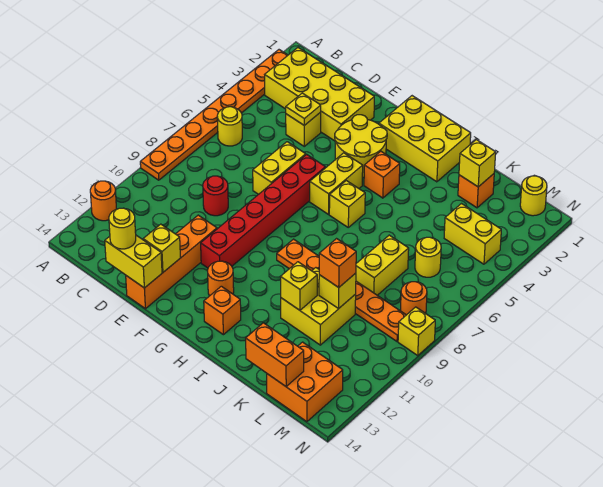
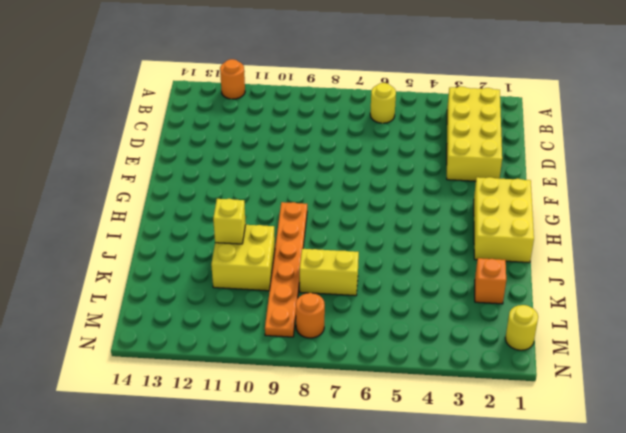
none -> orange 1x8 plate [140,50,288,180]
none -> yellow 1x1 brick [286,112,321,146]
none -> red 1x1 round brick [203,176,228,216]
none -> yellow 1x2 brick [253,142,306,194]

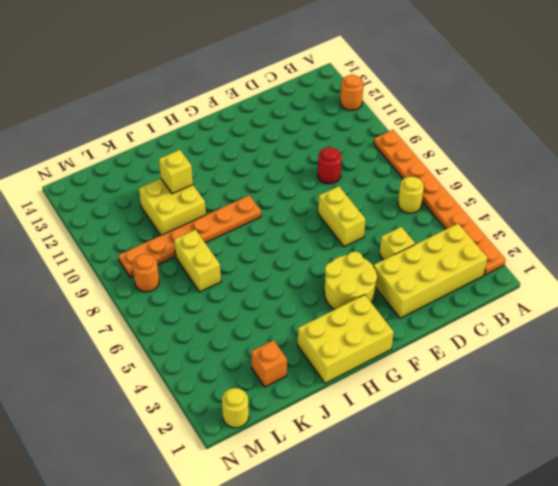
none -> orange 1x4 brick [126,215,217,309]
none -> red 1x6 brick [201,154,325,268]
none -> yellow 1x2 brick [310,153,363,214]
none -> orange 1x1 round brick [208,261,234,296]

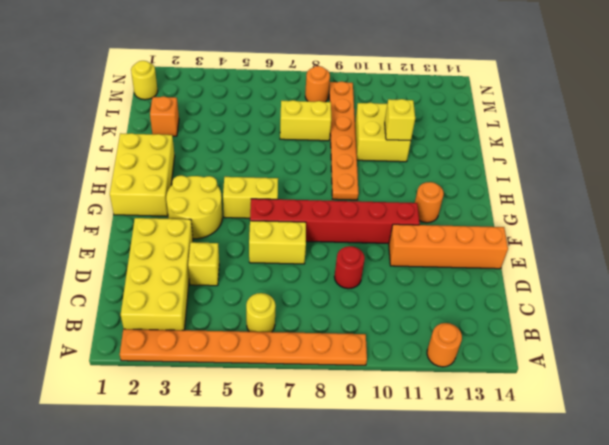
none -> orange 1x1 brick [364,151,400,198]
none -> yellow 1x1 brick [329,181,365,227]
none -> orange 1x1 brick [204,286,241,335]
none -> yellow 1x2 brick [444,204,501,264]

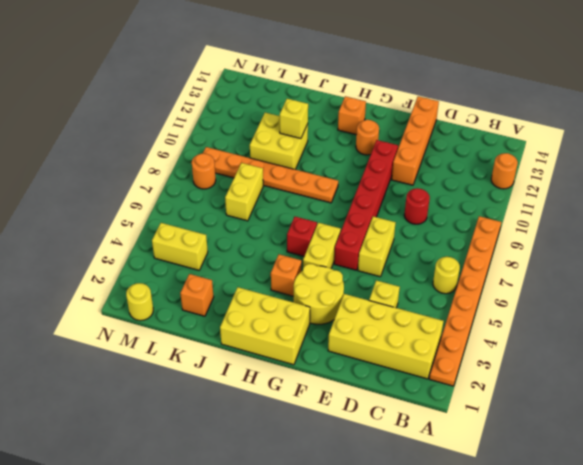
red 1x1 brick [287,217,317,256] -> yellow 1x1 brick [329,181,365,227]
none -> yellow 1x1 round brick [415,237,441,277]
none -> orange 2x2 brick [267,342,343,422]
none -> yellow 1x1 brick [398,307,435,355]
none -> yellow 1x1 plate [286,93,321,125]

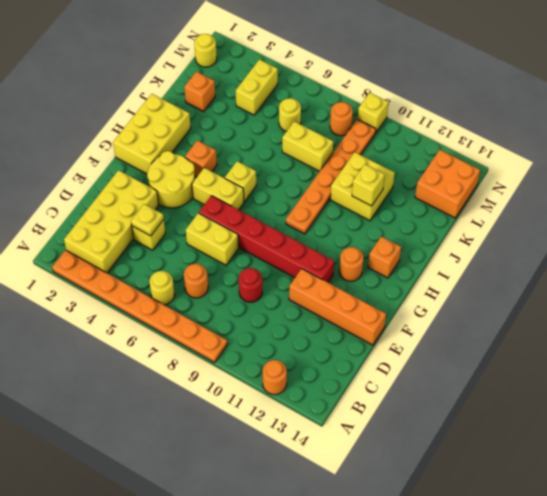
orange 1x1 round brick [184,264,208,298] -> none
none -> yellow 1x2 brick [105,235,162,288]
none -> yellow 1x1 brick [143,224,180,272]
none -> yellow 1x1 brick [459,140,496,187]
none -> yellow 1x1 brick [319,273,356,309]

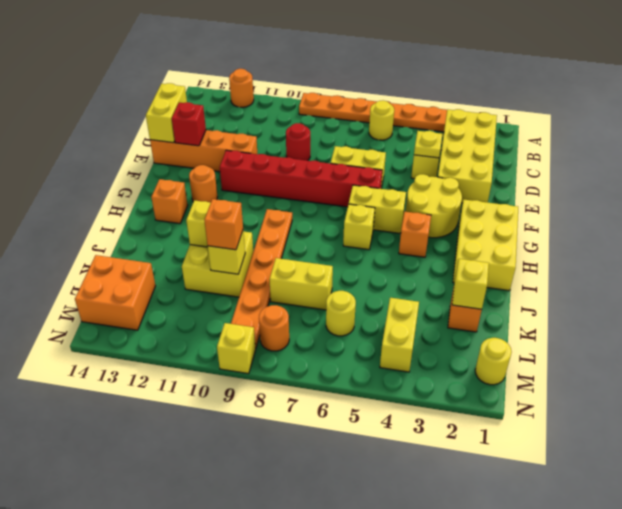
red 1x1 brick [172,102,206,146] -> yellow 1x1 brick [143,224,180,272]
none -> orange 1x2 brick [246,323,304,386]
none -> yellow 1x1 round brick [109,208,136,249]

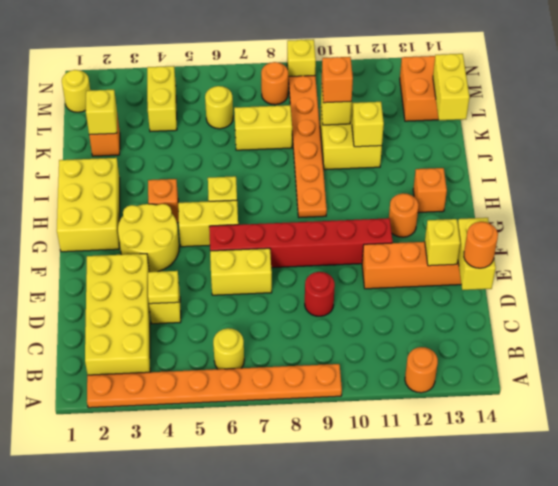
orange 1x1 round brick [464,222,498,268] -> yellow 1x1 round brick [109,208,136,249]
yellow 1x2 brick [433,54,469,120] -> orange 1x2 brick [246,323,304,386]

